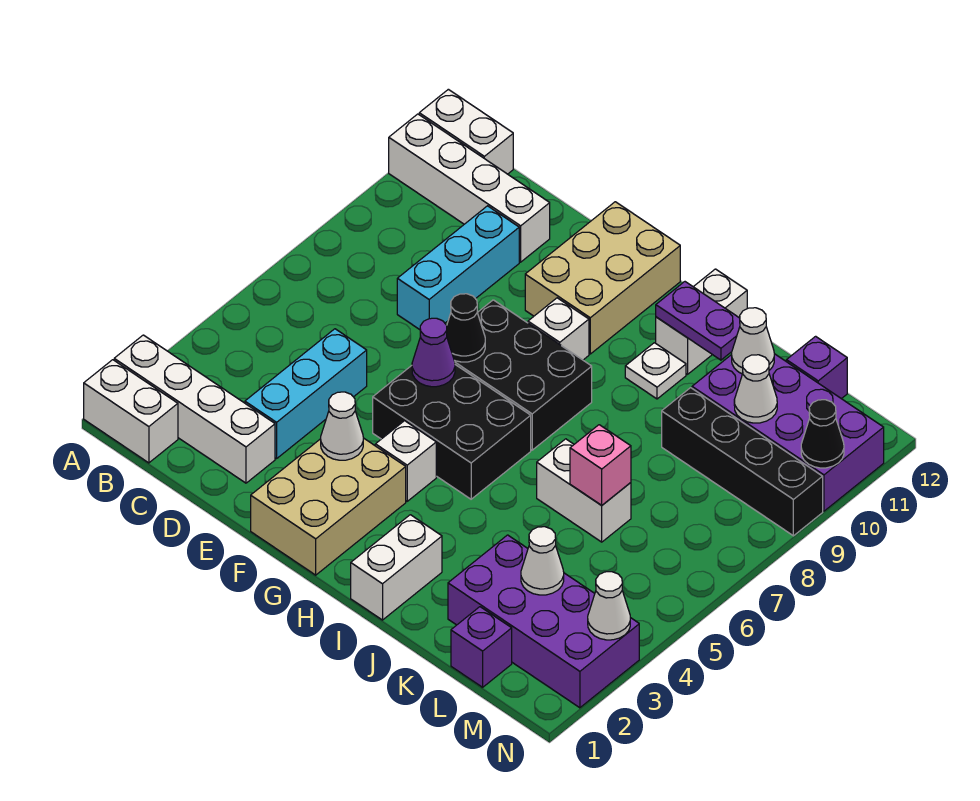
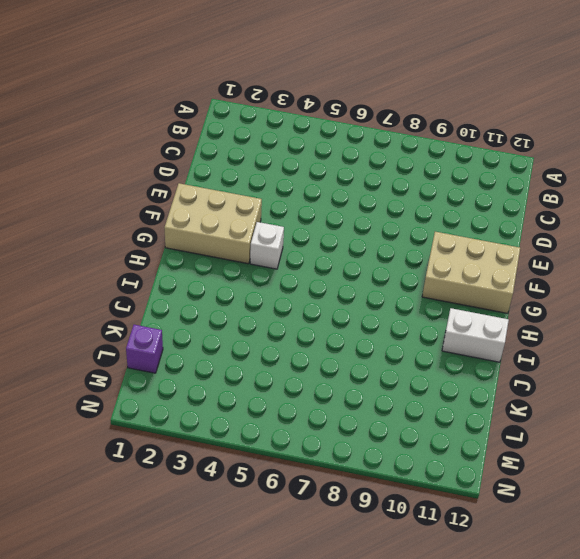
none -> white 1x2 brick [84,360,178,463]
none -> white 1x4 brick [114,335,275,483]
none -> white 1x4 brick [389,114,550,262]
none -> white 1x2 brick [419,89,513,174]

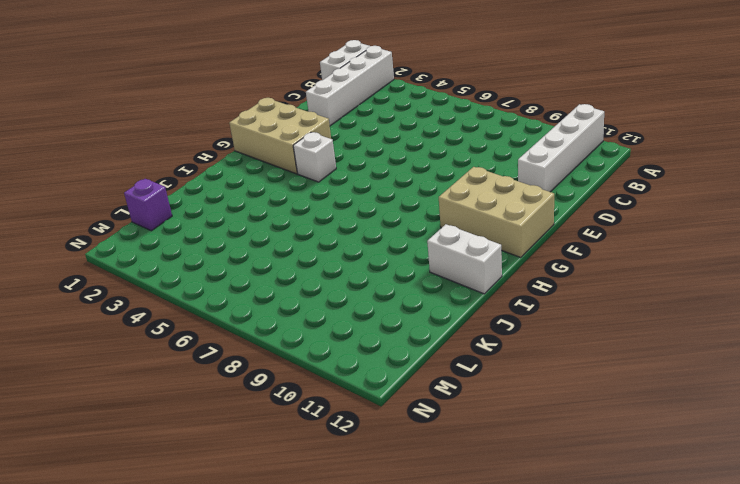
none -> white 1x2 brick [419,89,513,174]
none -> cyan 1x3 brick [245,329,367,459]
none -> cyan 1x3 brick [397,206,519,330]
none -> black 2x3 brick [373,365,531,499]

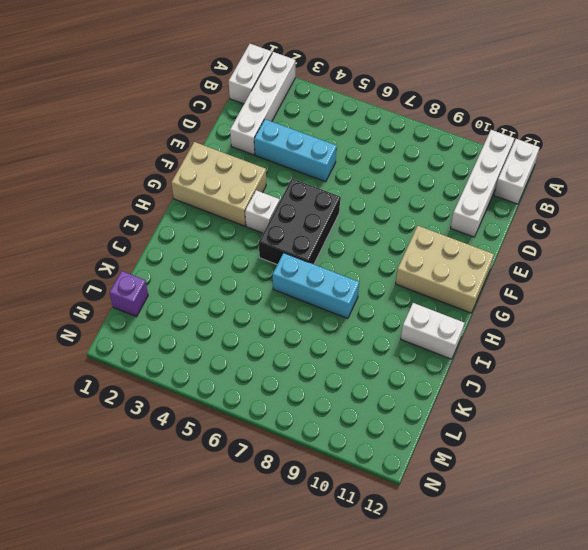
cyan 1x3 brick [273,253,359,319] -> cyan 1x3 brick moved to [397,206,519,330]
none -> black 2x3 brick [454,300,592,450]
none -> white 1x1 brick [528,298,589,360]
none -> white 1x2 brick [351,515,442,620]
none -> white 1x1 plate [625,343,686,399]

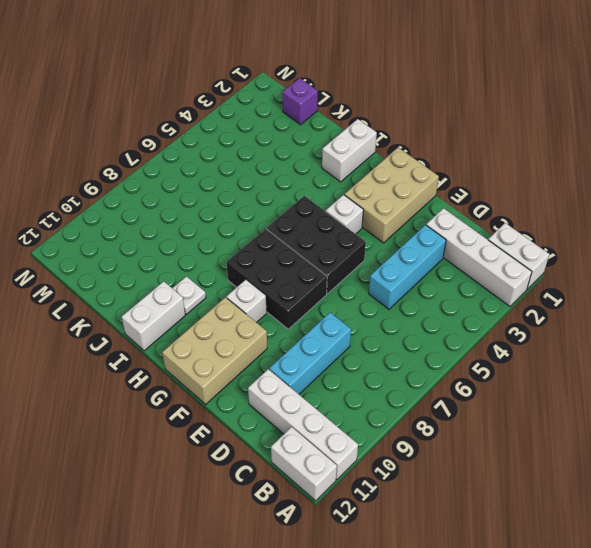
none -> white 1x2 brick [537,439,631,542]
none -> purple 2x4 brick [448,535,639,708]
none -> black 1x4 brick [662,388,823,536]
none -> purple 2x4 brick [692,354,884,511]

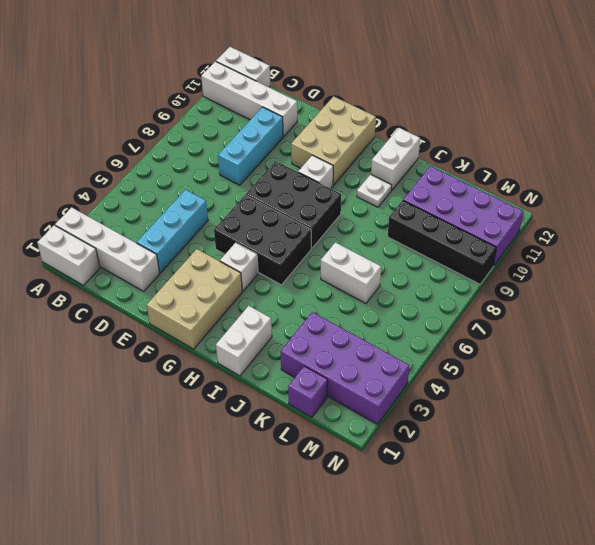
none -> purple 1x1 brick [786,336,847,399]
none -> white 1x1 cone [321,392,363,460]
none -> purple 1x1 cone [412,318,455,387]
none -> black 1x1 cone [447,294,485,362]

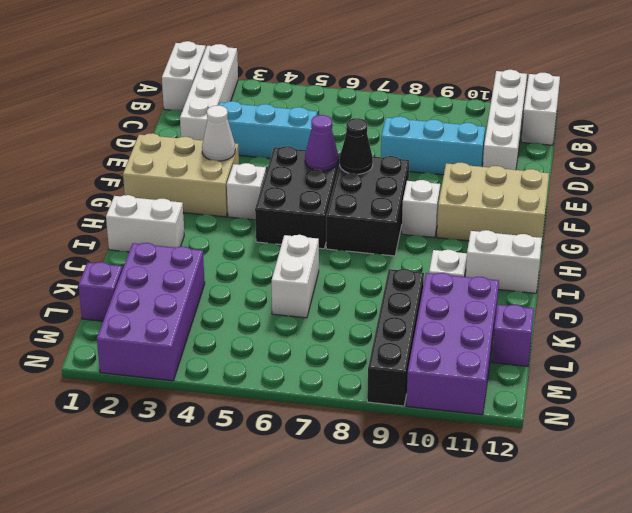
none -> purple 1x2 plate [656,282,740,360]
none -> pink 1x1 brick [570,425,631,505]
none -> white 1x1 cone [732,308,774,374]
none -> white 1x1 cone [521,527,564,595]

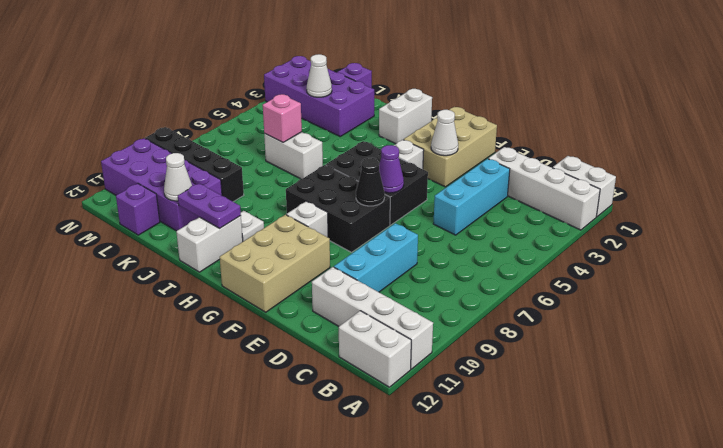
none -> white 1x1 cone [734,355,777,423]
none -> white 1x1 cone [588,572,630,640]
none -> black 1x1 cone [801,400,844,468]

